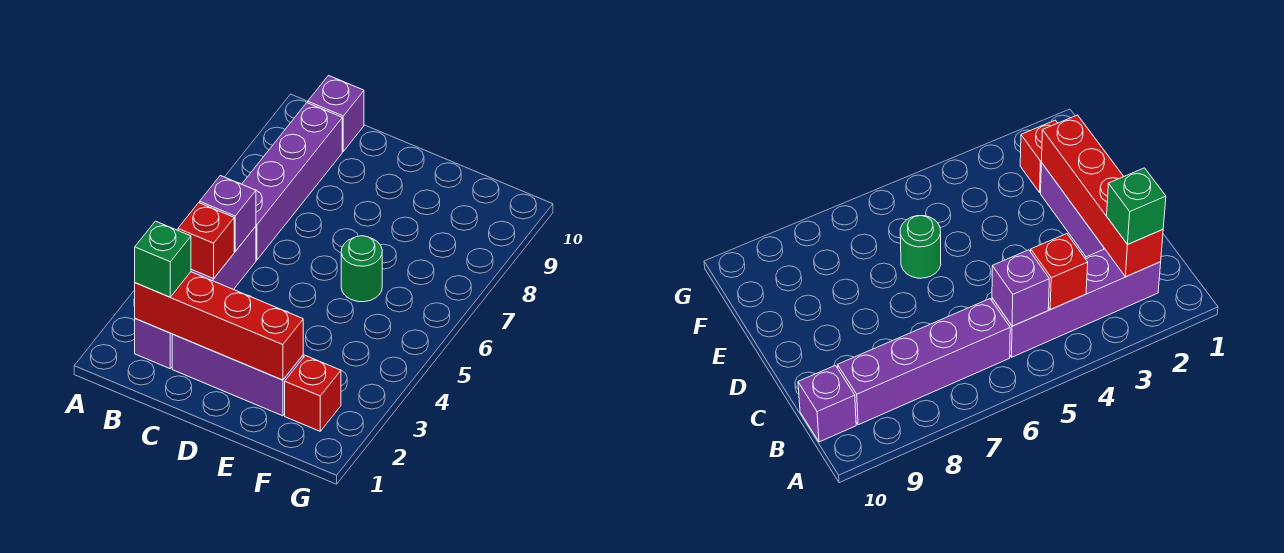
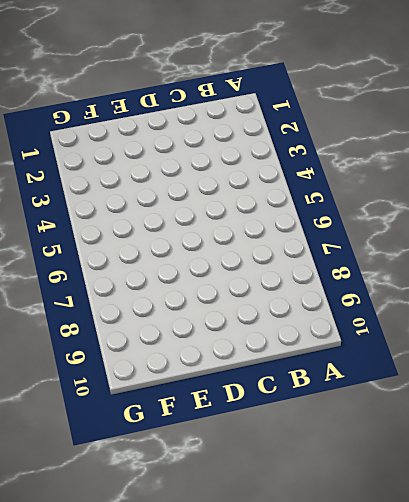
none -> purple 1x4 brick [135,226,256,369]
none -> purple 1x4 brick [242,103,342,260]

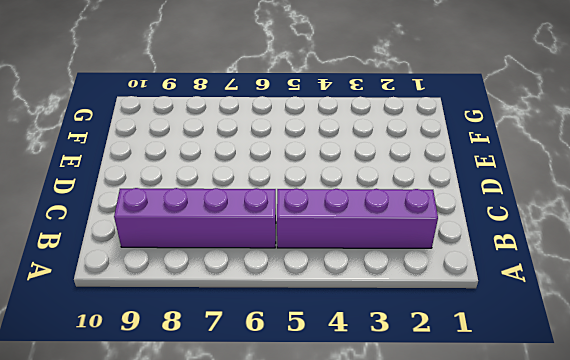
none -> purple 1x1 brick [308,76,364,151]
none -> purple 1x3 brick [172,334,303,416]

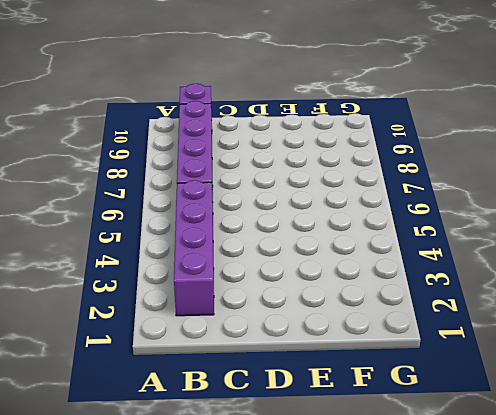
none -> purple 1x3 brick [172,334,303,416]
none -> green 1x1 round brick [341,236,382,302]

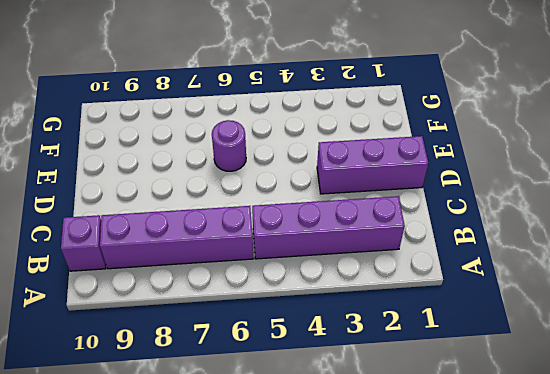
purple 1x3 brick [317,136,428,194] -> purple 1x3 brick turned to [172,334,303,416]
purple 1x1 round brick [212,120,246,171] -> green 1x1 round brick [341,236,382,302]
none -> red 1x1 brick [285,355,341,431]
none -> red 1x4 brick [135,272,303,380]

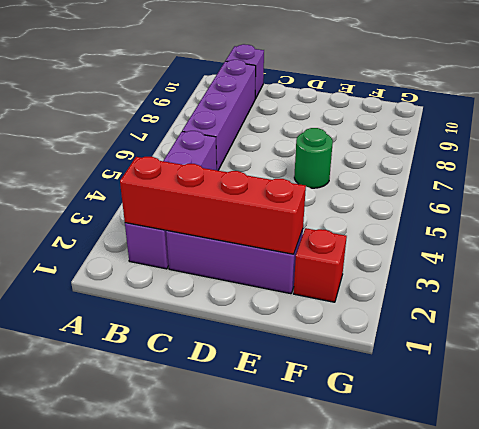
none -> red 1x1 brick [178,203,234,279]
none -> purple 1x1 brick [200,176,256,251]

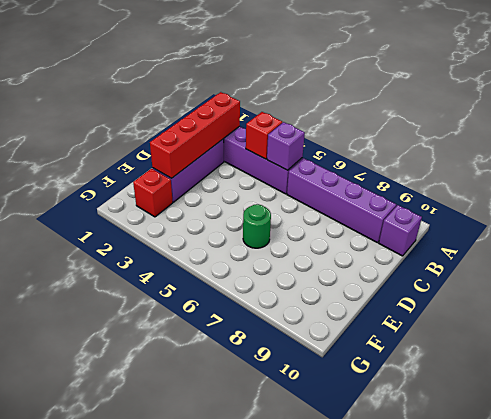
none -> green 1x1 brick [135,221,191,297]

